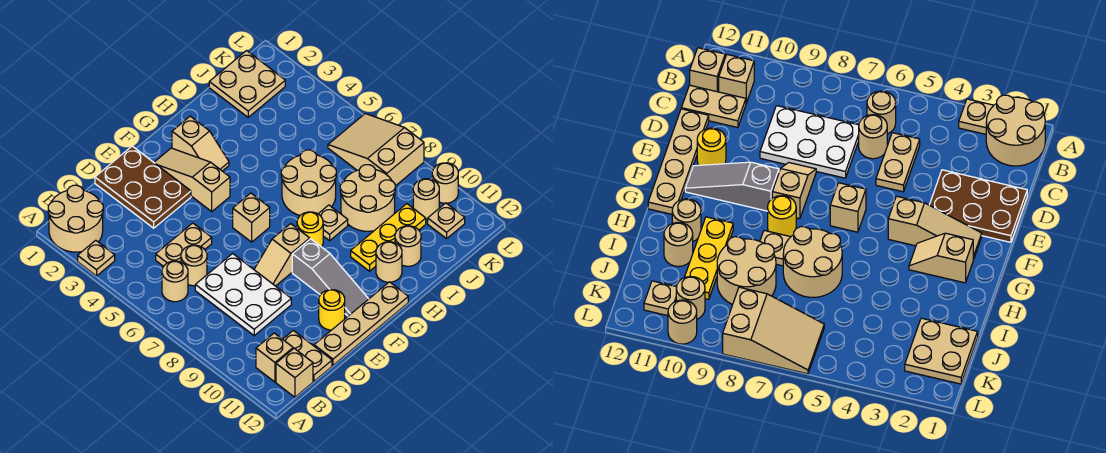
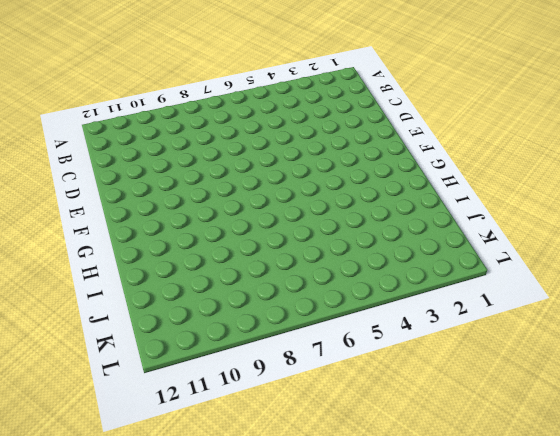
none -> tan 2x2 round brick [48,185,103,252]
none -> tan 1x1 plate [78,240,115,276]
none -> tan 1x1 round brick [162,261,188,302]

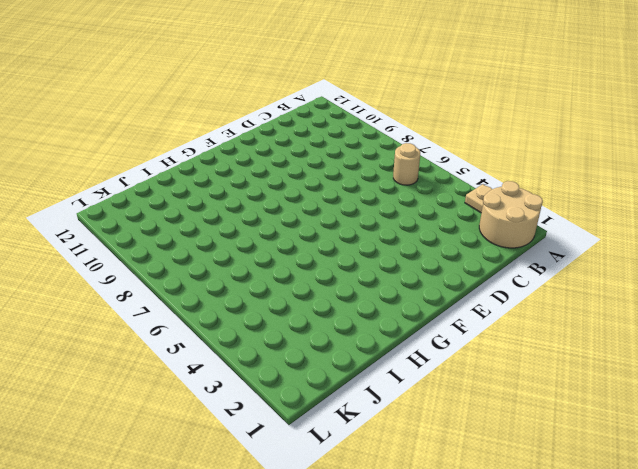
none -> tan 1x1 brick [256,333,293,382]
none -> tan 1x1 brick [276,348,313,397]
none -> tan 1x2 plate [156,223,212,266]

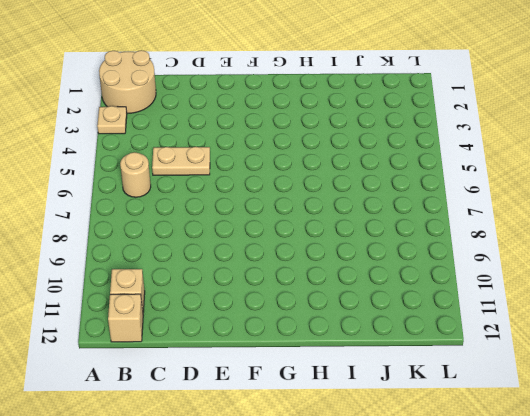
none -> tan 1x1 round brick [181,245,207,286]
none -> white 2x3 plate [195,254,291,335]
none -> tan 1x2 plate [283,330,332,381]

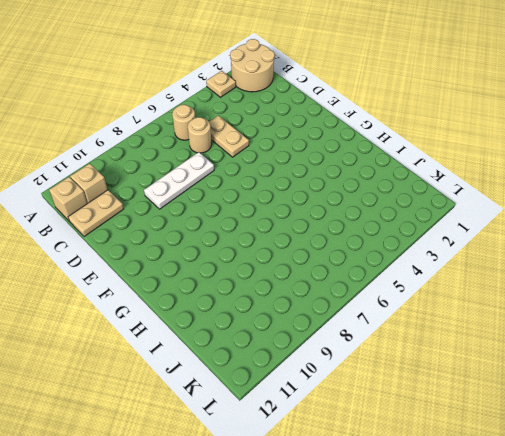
white 1x3 plate [144,152,214,209] -> white 2x3 plate [195,254,291,335]
none -> brown 2x3 plate [95,146,191,228]
none -> tan 1x4 plate [314,282,408,365]
none -> tan 1x2 slope [254,224,310,286]

